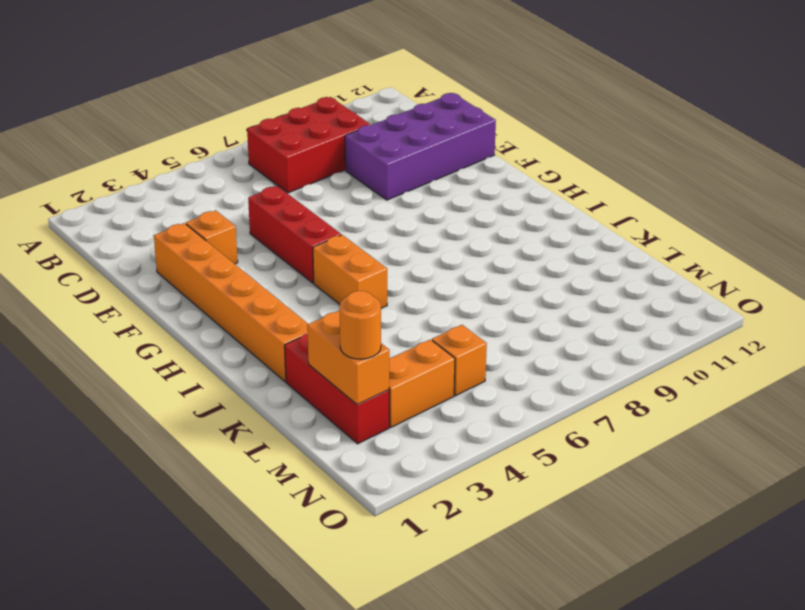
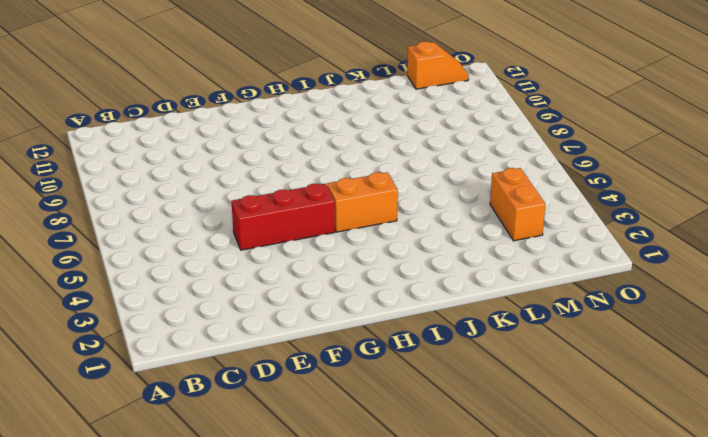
orange 1x2 slope [407,42,469,89] -> none
none -> red 2x3 brick [247,97,371,193]
none -> purple 2x4 brick [345,93,496,200]

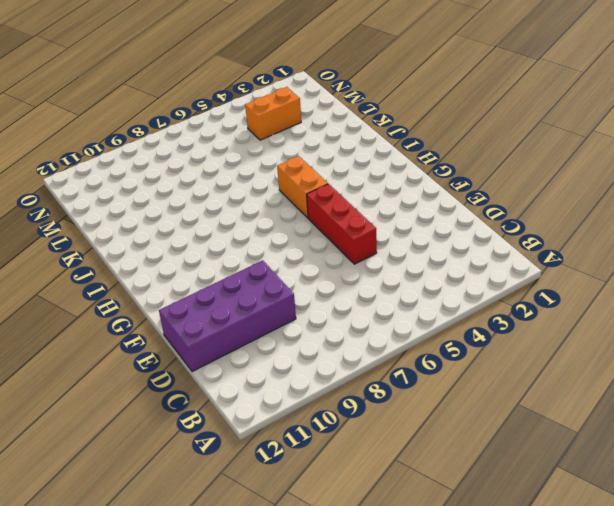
none -> red 2x3 brick [247,97,371,193]
none -> orange 1x6 brick [154,223,308,382]

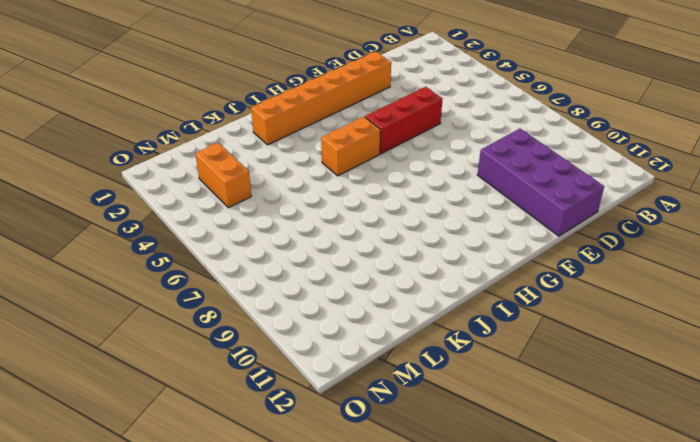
none -> red 2x3 brick [247,97,371,193]
none -> orange 1x1 brick [186,210,238,264]

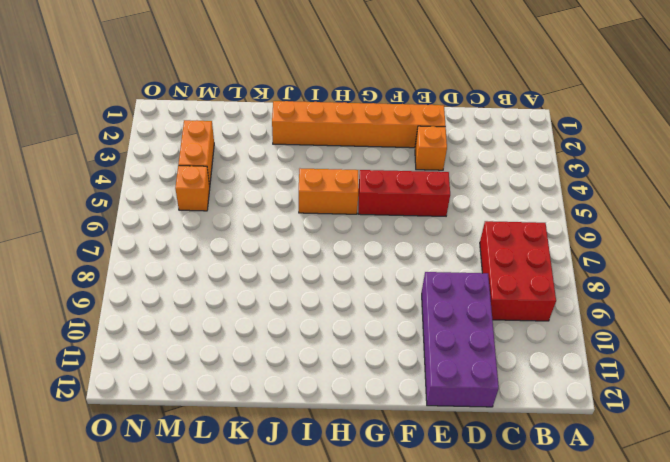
none -> red 1x3 brick [285,333,389,444]
none -> orange 1x2 brick [307,310,389,405]

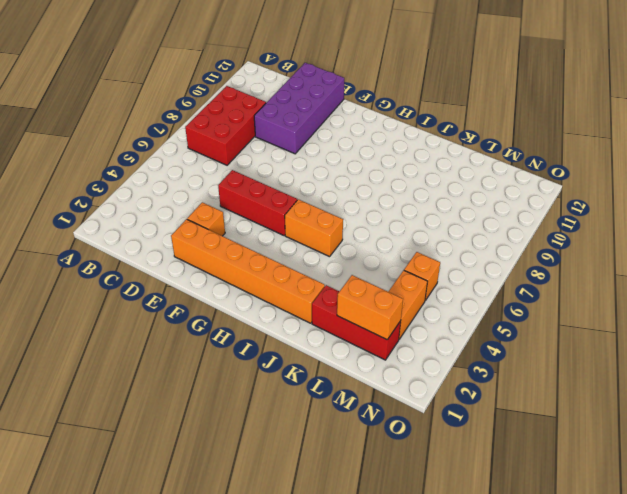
none -> orange 1x1 round brick [340,291,381,359]

